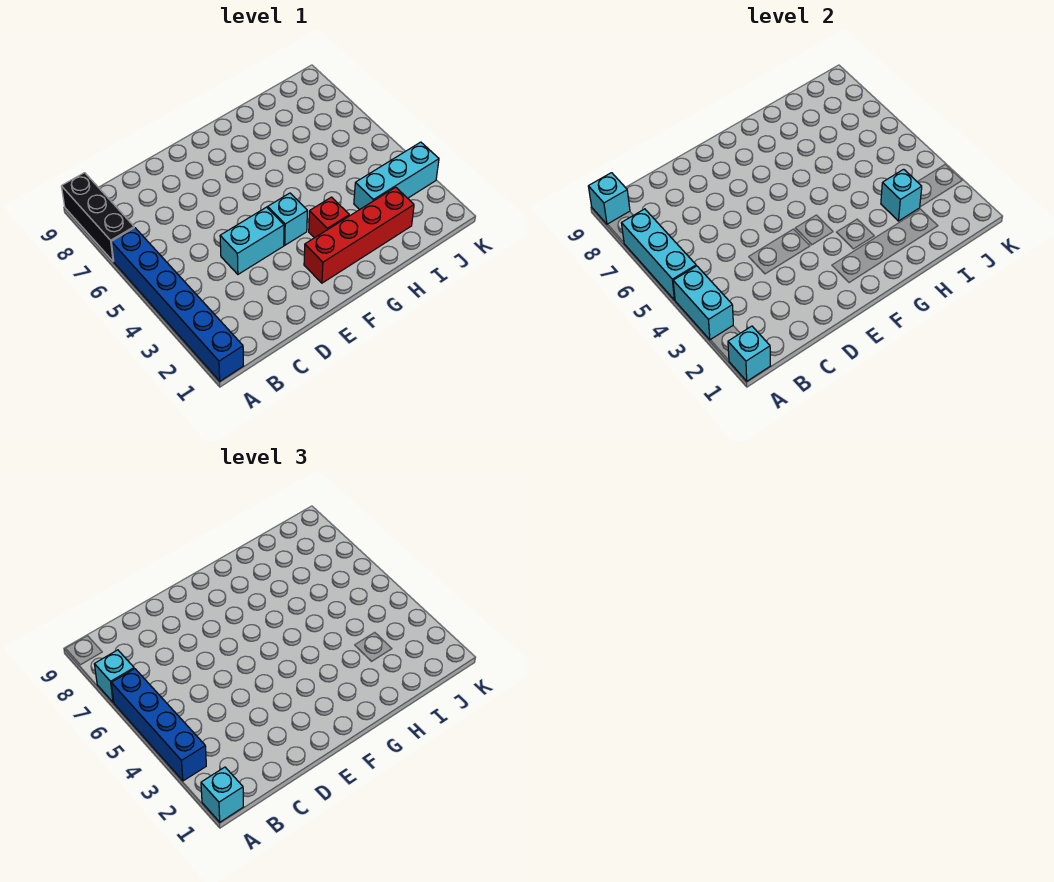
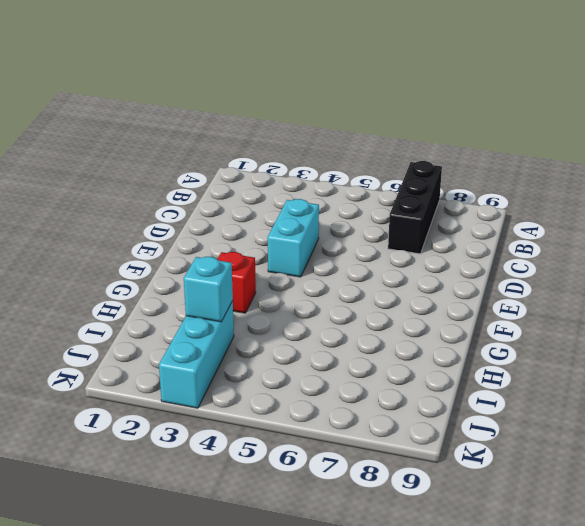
black 1x3 brick [388,161,442,254] -> black 1x3 brick turned to [61,173,134,262]
none -> blue 1x6 brick [111,228,243,381]
none -> red 1x4 brick [304,187,414,283]
none -> cyan 1x1 brick [268,193,307,245]

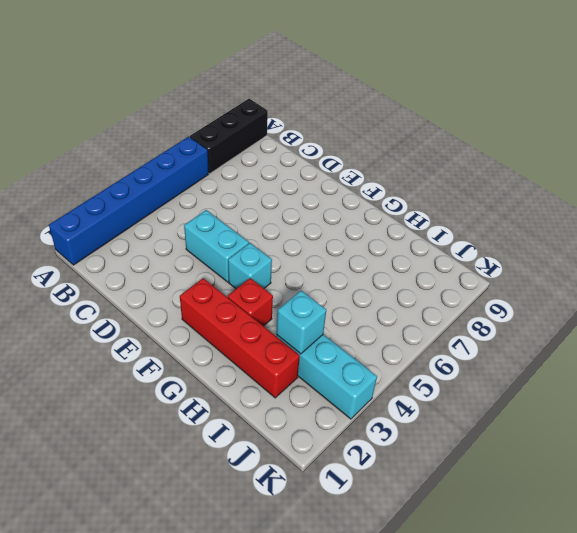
none -> cyan 1x1 brick [728,326,770,381]
none -> cyan 1x2 brick [673,266,733,340]
none -> cyan 1x3 brick [621,209,696,300]

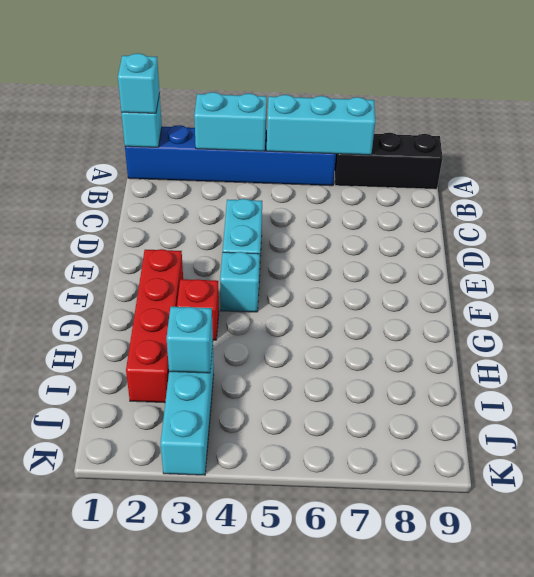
none -> cyan 1x1 brick [588,173,630,224]
none -> blue 1x4 brick [111,669,206,781]
none -> cyan 1x1 brick [94,650,134,703]

